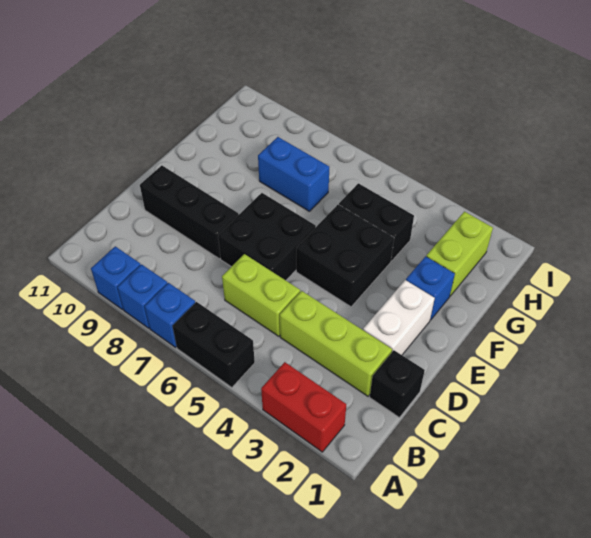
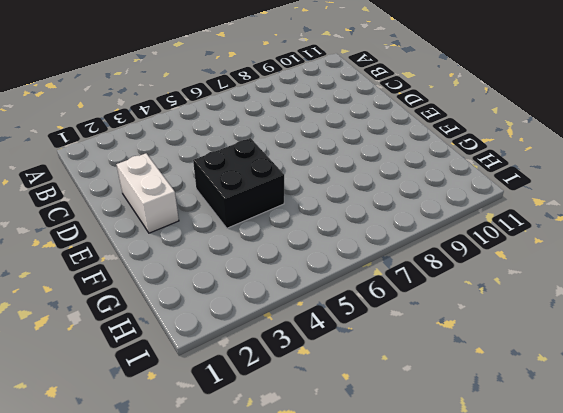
none -> red 1x2 brick [261,362,346,452]
none -> black 1x2 brick [173,302,255,388]
none -> blue 1x1 brick [145,283,195,347]

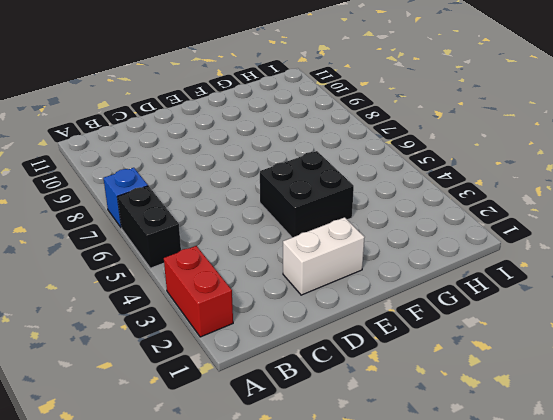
none -> blue 1x1 brick [117,264,168,328]
none -> blue 1x1 brick [91,246,141,310]
none -> black 1x1 brick [370,350,425,418]

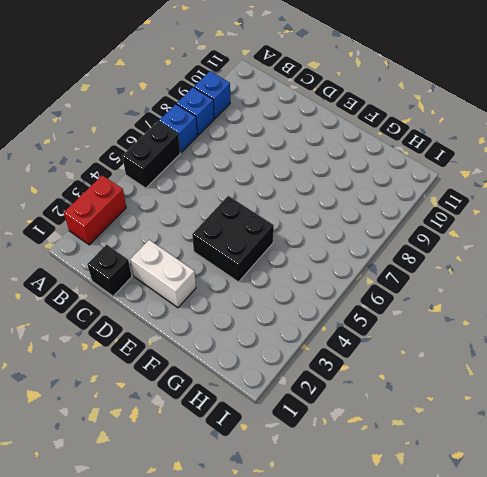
none -> lime 1x3 brick [280,291,392,396]
none -> lime 1x2 brick [222,254,300,336]
none -> black 2x2 brick [218,193,316,280]

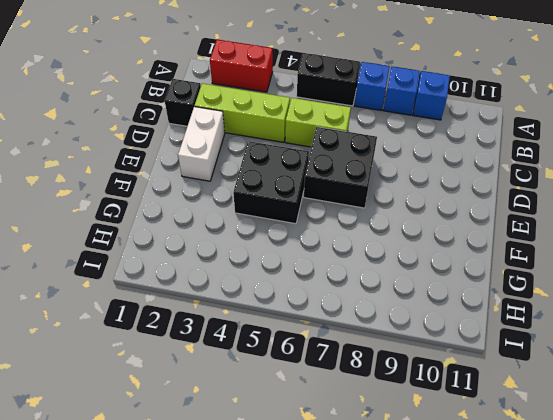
none -> black 1x3 brick [140,166,239,259]
none -> blue 1x1 brick [406,256,455,320]
none -> lime 1x2 brick [426,212,493,296]

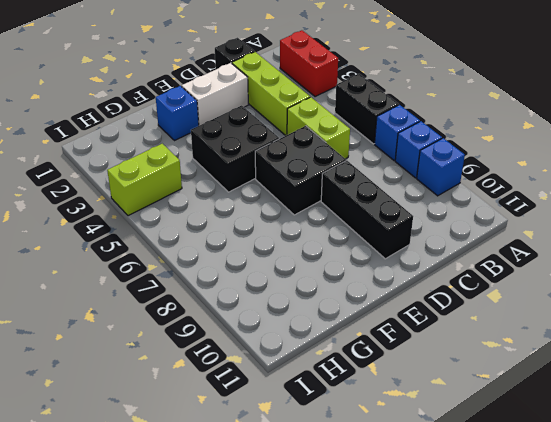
lime 1x2 brick [107,144,182,216] -> lime 1x2 brick moved to [426,212,493,296]
none -> black 1x2 brick [339,183,414,261]
none -> blue 1x2 brick [258,137,329,211]

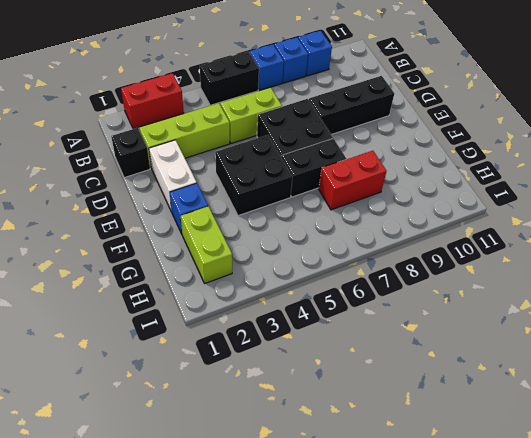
black 1x2 brick [282,138,346,197] -> black 1x2 brick moved to [339,183,414,261]
red 1x2 brick [319,151,387,210] -> blue 1x2 brick [258,137,329,211]

